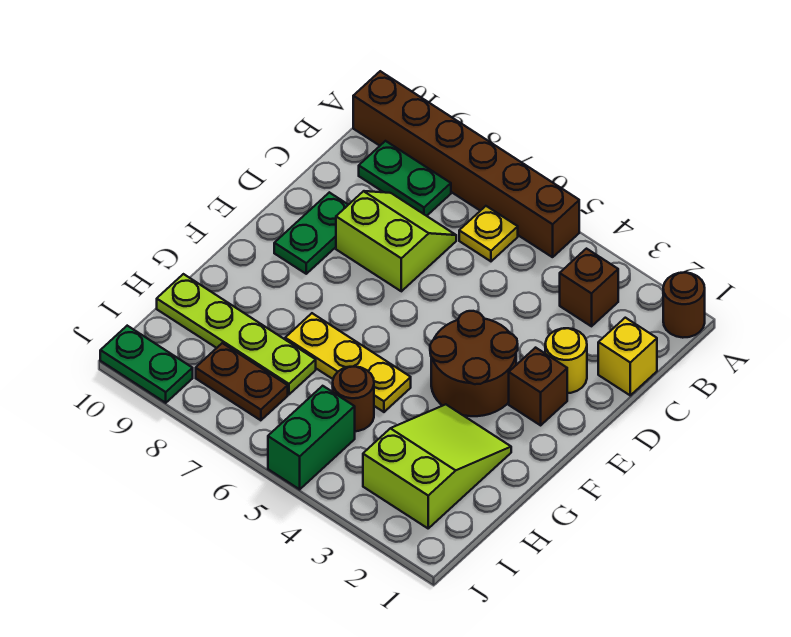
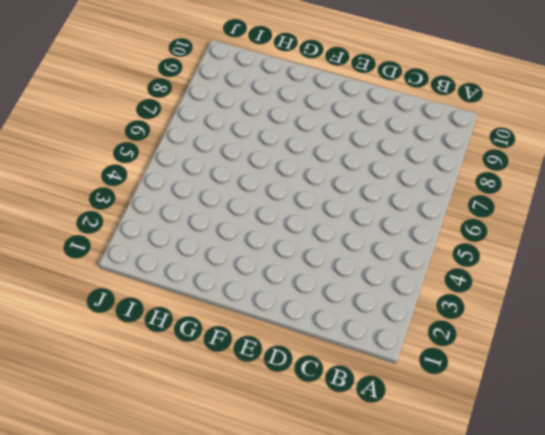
none -> brown 1x1 round brick [663,273,705,338]
none -> brown 1x6 brick [353,71,579,257]
none -> brown 1x1 brick [560,249,618,326]

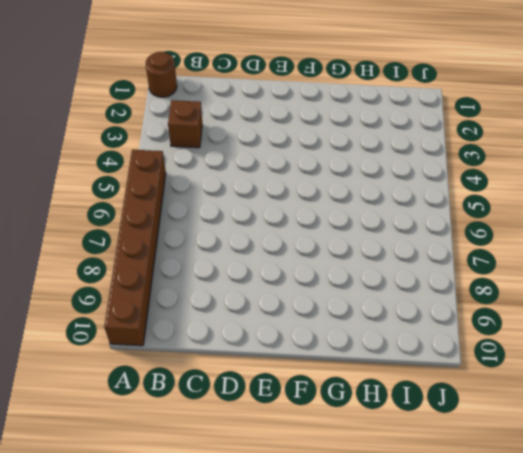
none -> yellow 1x1 plate [459,206,518,261]
none -> green 1x2 plate [359,141,451,216]
none -> yellow 1x1 brick [598,318,657,395]

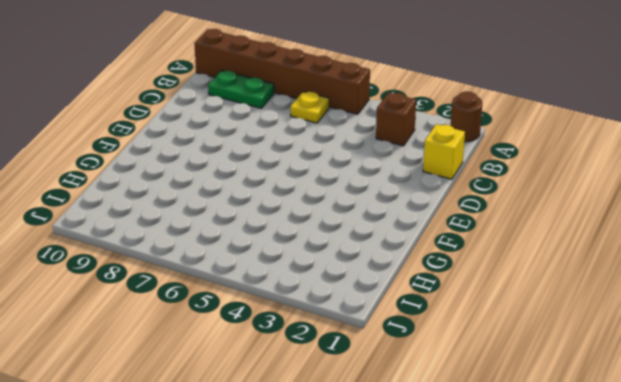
none -> lime 2x2 slope [336,191,456,291]
none -> yellow 1x1 round brick [545,328,587,393]
none -> green 1x2 plate [274,192,348,274]

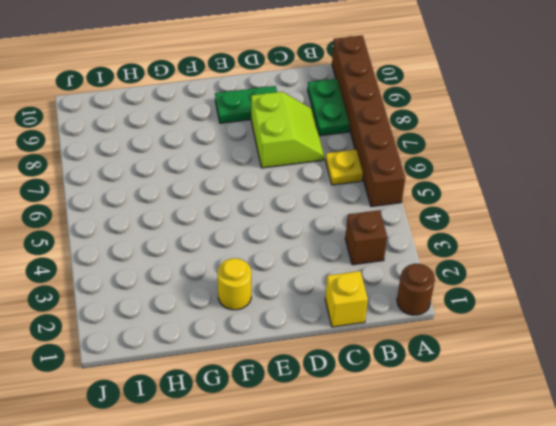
yellow 1x1 round brick [218,258,251,310] -> yellow 1x1 round brick moved to [545,328,587,393]
none -> brown 1x1 brick [509,348,567,425]
none -> brown 2x2 round brick [430,311,518,416]
none -> lime 2x3 slope [363,404,511,528]

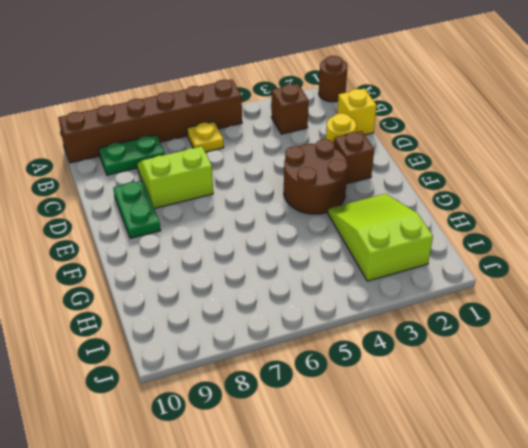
none -> yellow 1x3 plate [285,313,411,412]
none -> brown 1x1 round brick [333,366,374,431]
none -> lime 1x4 plate [157,274,316,394]

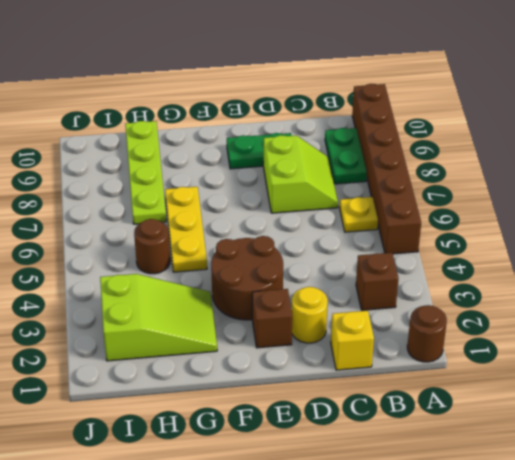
none -> green 1x2 brick [268,386,355,489]
none -> brown 1x2 plate [196,343,288,420]
none -> green 1x2 plate [100,326,193,403]

